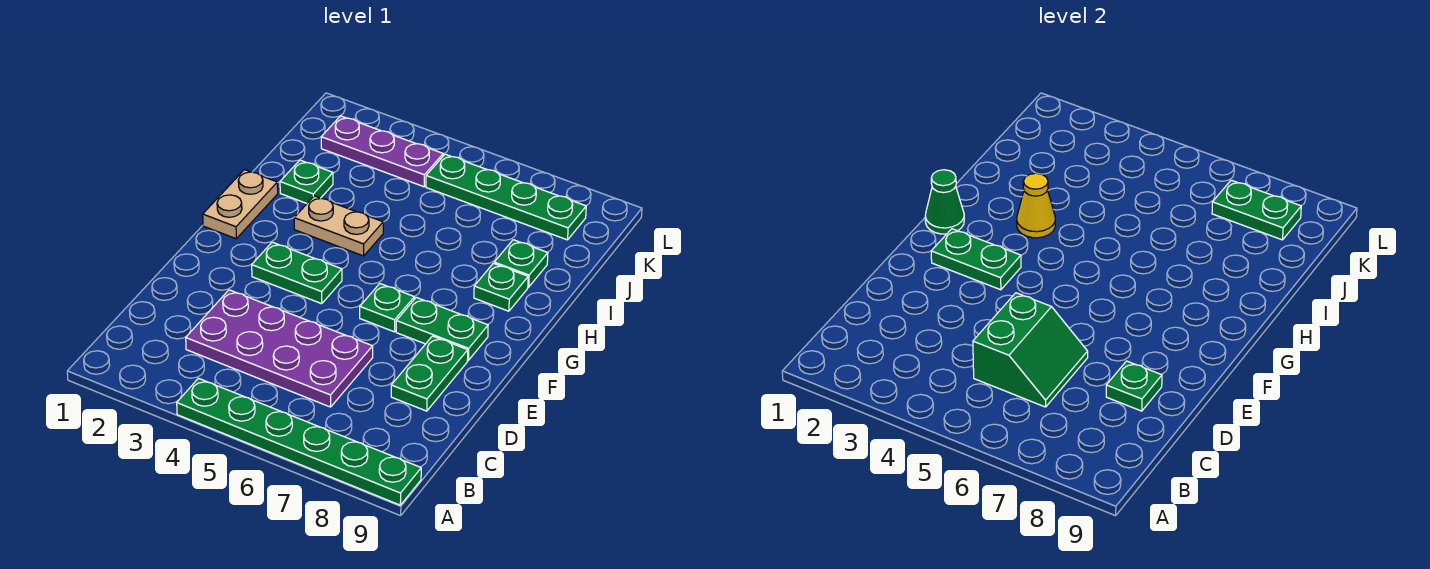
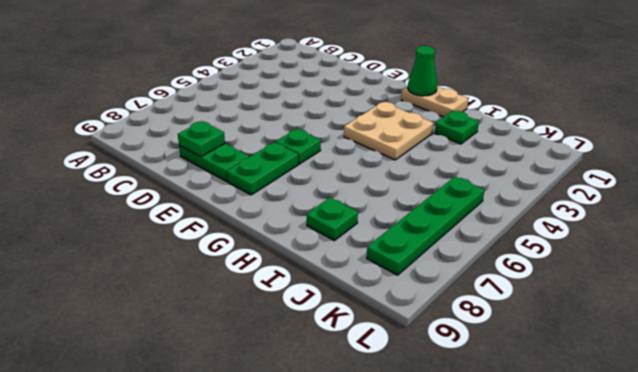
tan 2x2 plate [344,102,434,160] -> tan 1x2 plate [294,196,383,256]
none -> green 1x6 plate [177,378,421,505]
none -> purple 2x4 plate [186,290,373,407]
none -> green 1x2 plate [252,242,342,304]

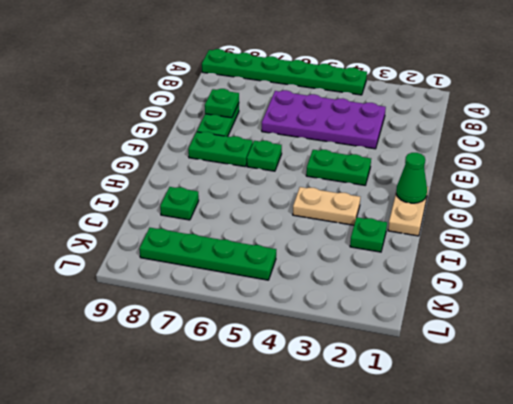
none -> green 1x1 plate [474,263,528,311]
none -> purple 1x3 plate [321,116,443,187]
none -> green 2x2 slope [973,293,1088,407]

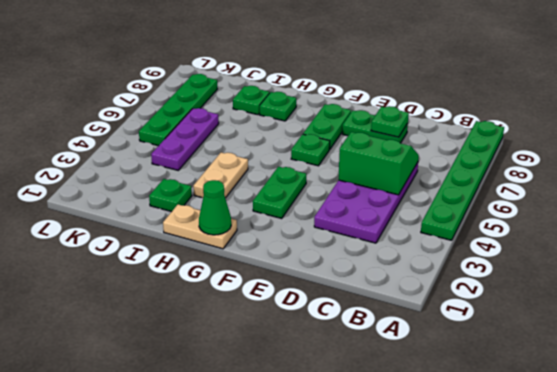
purple 1x3 plate [151,108,219,170] -> purple 1x3 plate moved to [321,116,443,187]
none -> green 1x2 plate [931,229,1021,290]
none -> yellow 1x1 cone [1017,173,1055,238]
none -> green 1x2 plate [1212,180,1301,240]

